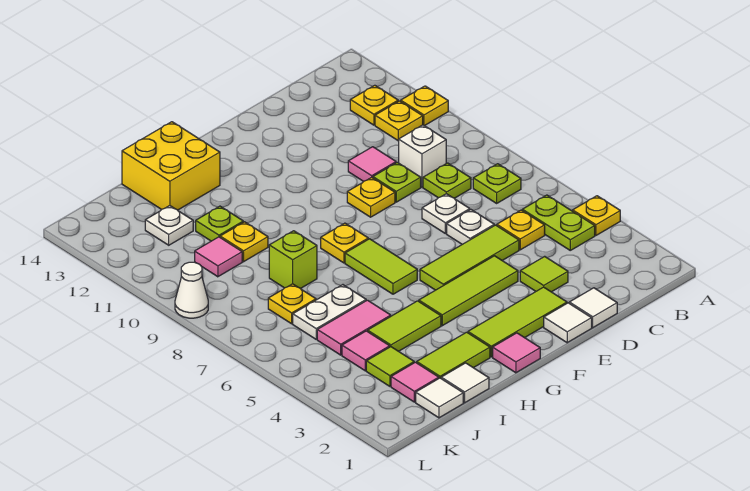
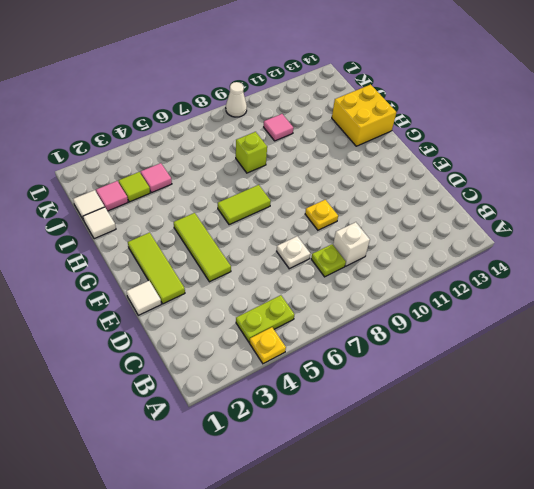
none -> yellow 1x1 plate [401,86,448,126]
none -> lime 1x1 plate [473,164,521,203]
none -> yellow 1x1 plate [375,101,423,141]
none -> yellow 1x1 plate [350,85,398,125]

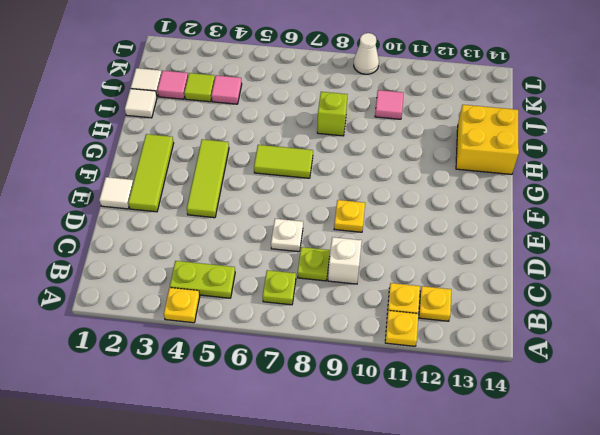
none -> yellow 1x1 plate [497,210,545,250]
none -> white 1x1 tile [569,288,617,328]
none -> lime 1x1 tile [520,256,568,292]
none -> lime 1x3 tile [420,225,519,290]

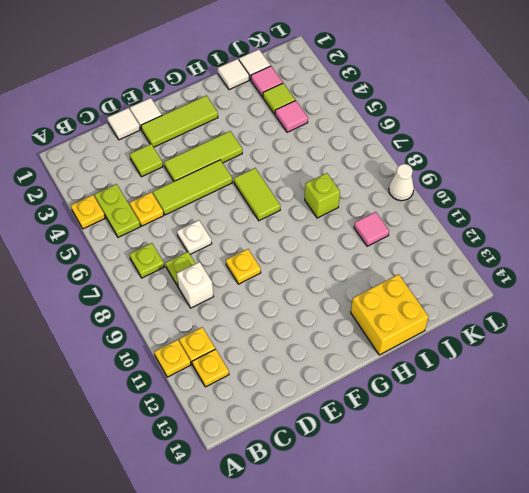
none -> white 1x1 plate [447,210,494,244]
none -> lime 1x1 plate [373,162,421,202]
none -> pink 1x1 tile [348,147,396,181]
none -> pink 1x1 tile [493,333,540,373]

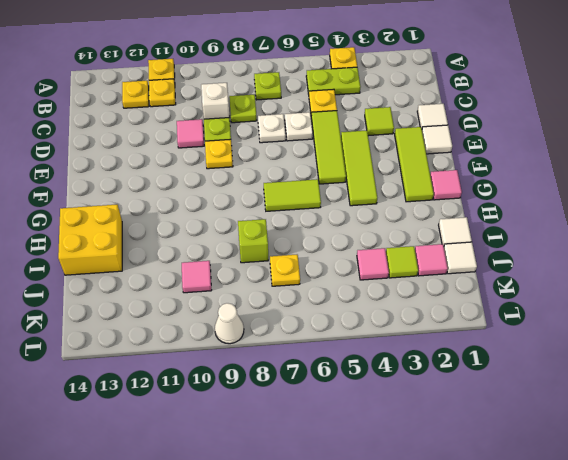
none -> yellow 1x1 plate [321,223,368,263]
none -> lime 1x2 tile [417,332,490,378]
none -> lime 1x2 tile [368,301,441,351]
none -> pink 1x2 tile [317,300,391,355]

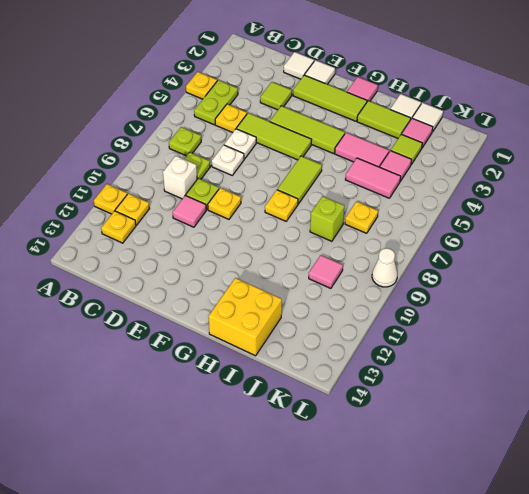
pink 1x2 tile [335,133,389,167] -> lime 1x2 tile [368,301,441,351]
none -> white 1x2 plate [293,285,366,339]
none -> yellow 1x1 plate [220,222,268,262]
none -> lime 1x1 plate [196,206,243,241]
none -> white 1x1 plate [145,206,193,245]

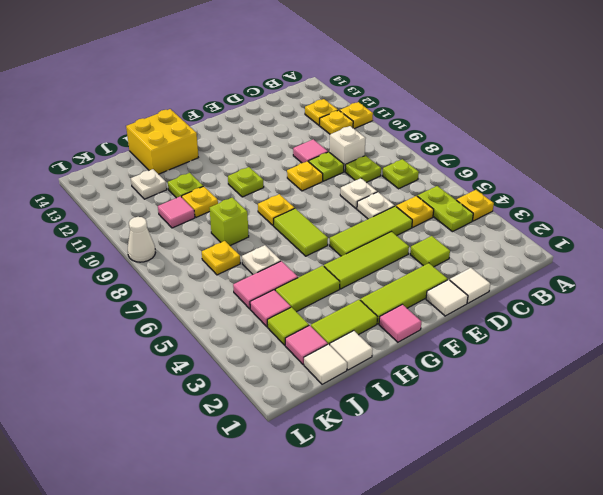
lime 1x1 plate [228,167,264,197] -> none
white 1x1 plate [242,245,281,274] -> white 1x2 plate [293,285,366,339]

